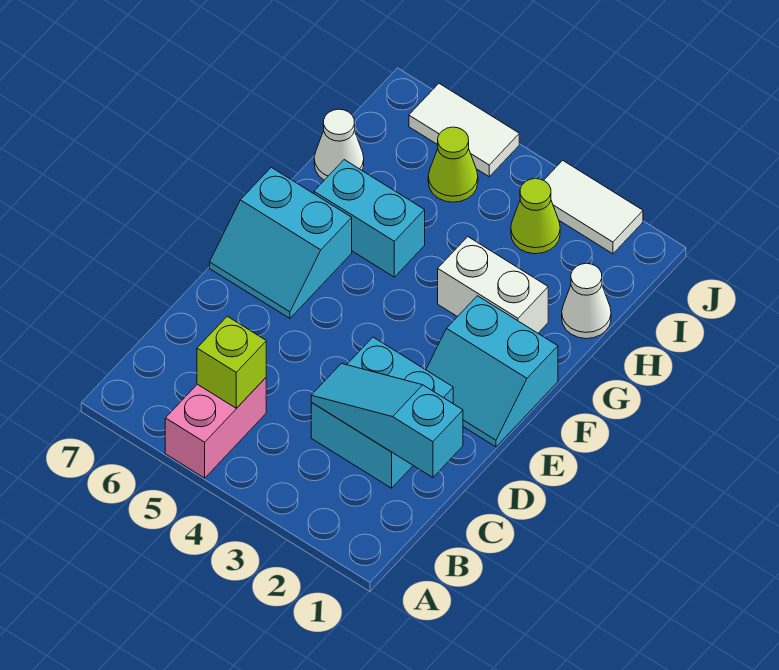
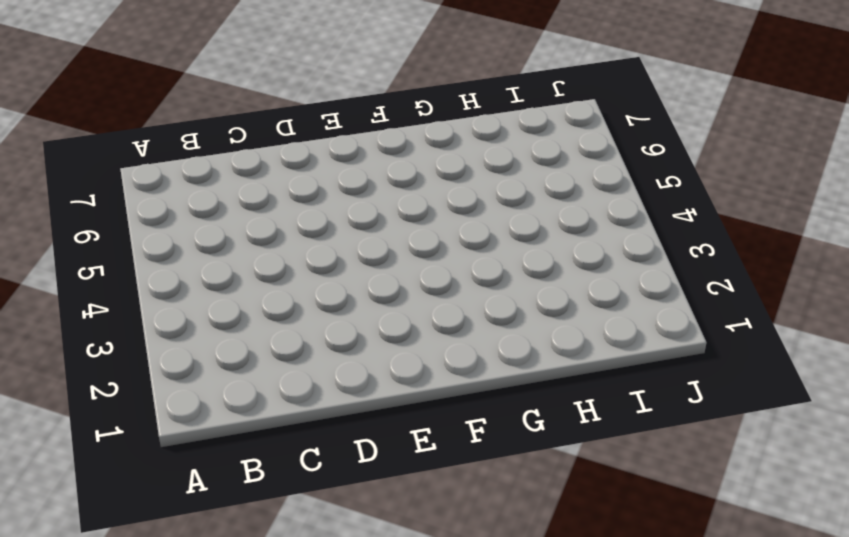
none -> pink 1x2 brick [165,378,266,478]
none -> cyan 2x2 brick [311,337,453,488]
none -> cyan 2x2 slope [426,296,558,447]

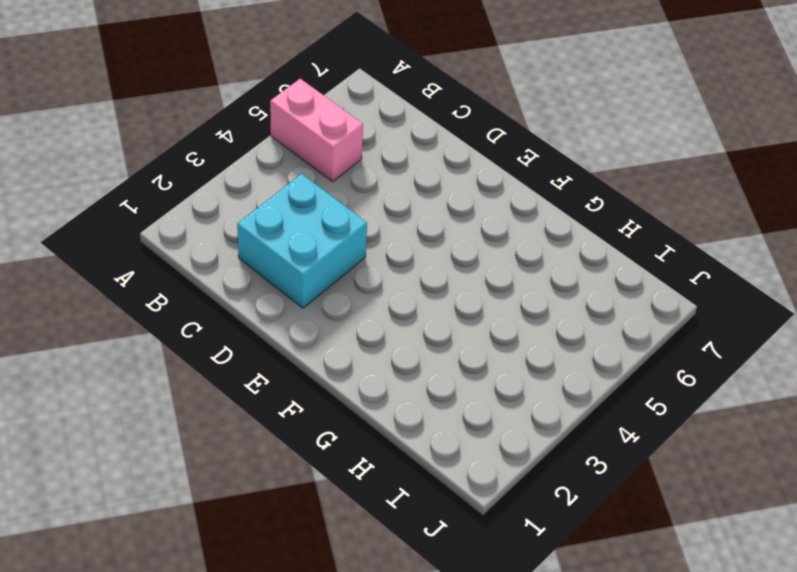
none -> cyan 2x2 slope [426,296,558,447]
none -> cyan 2x2 slope [210,167,352,318]
none -> white 1x2 brick [438,237,548,333]

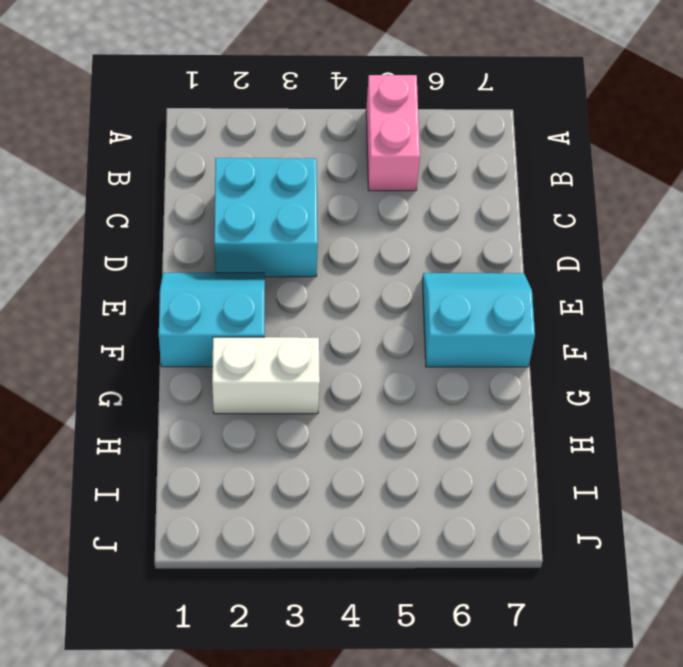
none -> cyan 1x2 brick [314,160,425,277]
none -> white 1x1 cone [562,263,611,339]
none -> white 1x1 cone [314,109,364,180]

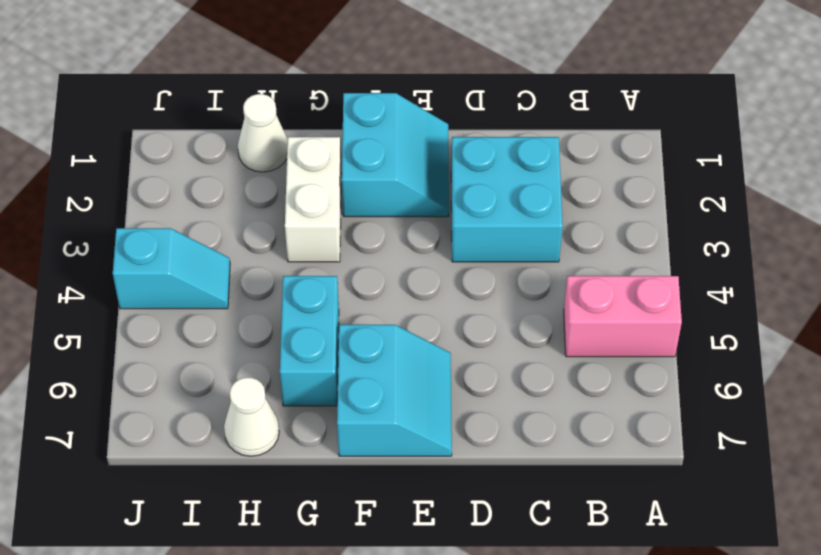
cyan 1x2 slope [113,228,230,309] -> none
none -> lime 1x1 cone [511,179,560,254]
none -> lime 1x1 cone [428,127,478,202]
none -> white 1x2 tile [544,160,643,254]

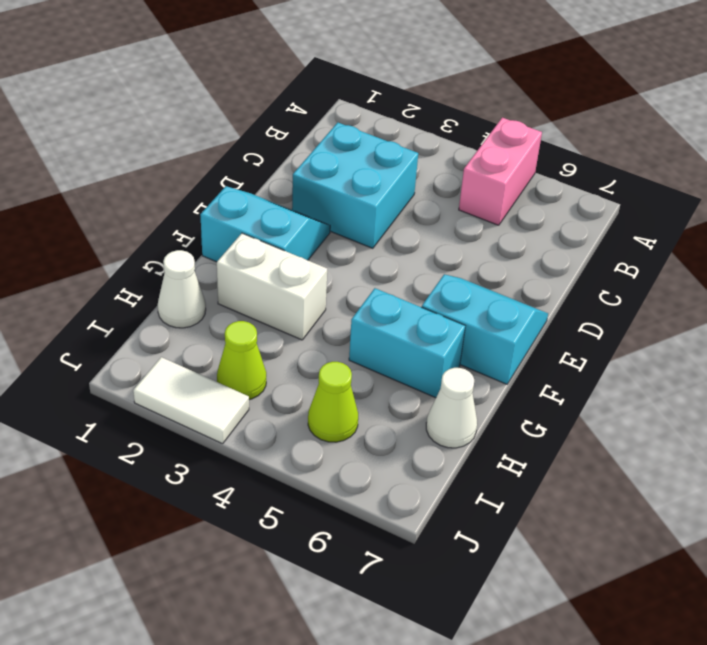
none -> white 1x2 tile [409,84,519,177]
none -> lime 1x1 brick [197,316,266,408]
none -> cyan 1x3 slope [311,364,463,478]

